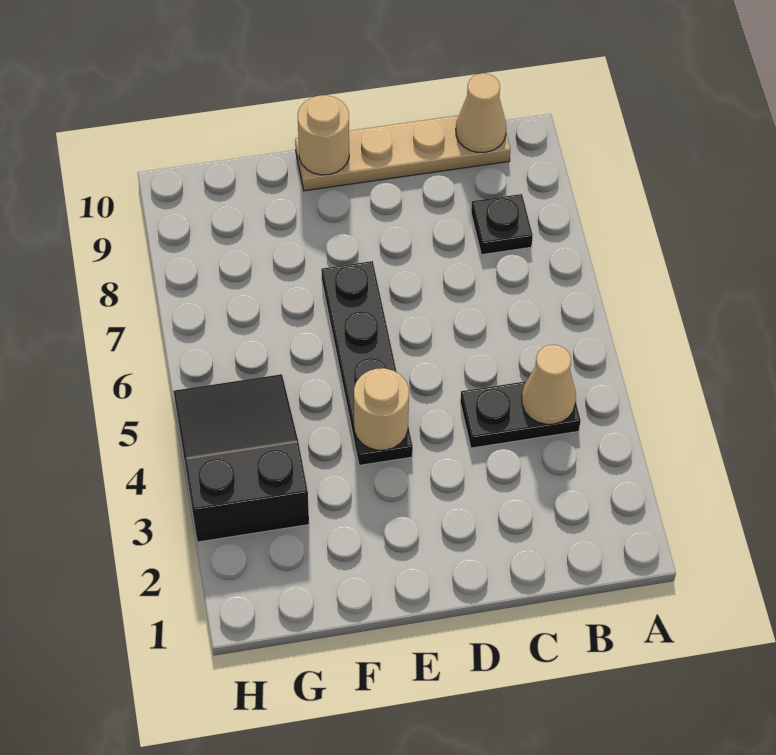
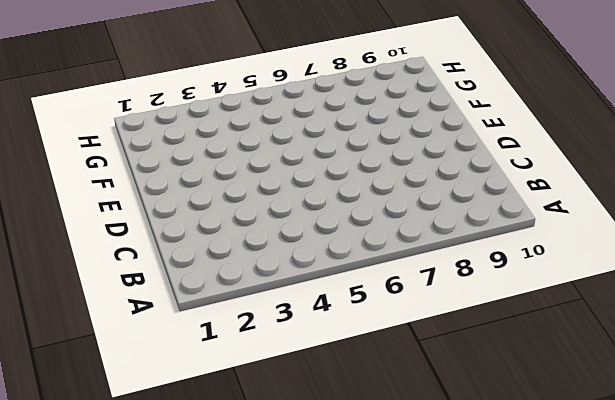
none -> black 1x2 plate [460,381,581,448]
none -> black 1x1 plate [471,194,533,255]

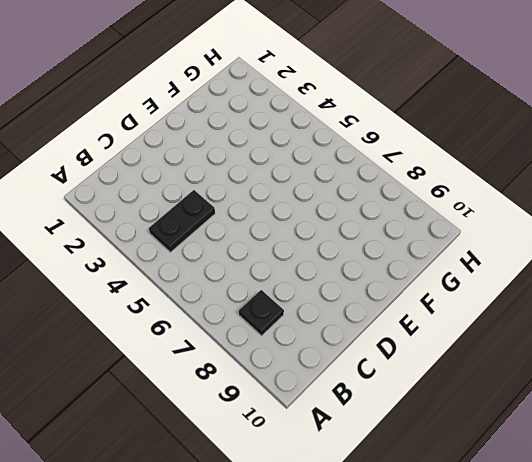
none -> tan 1x4 plate [295,115,510,191]
none -> black 1x4 plate [321,261,413,465]

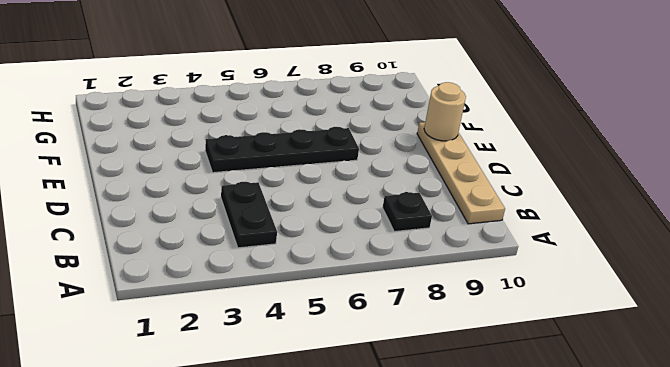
none -> black 2x3 slope [173,374,309,542]
none -> tan 1x1 cone [522,345,576,424]

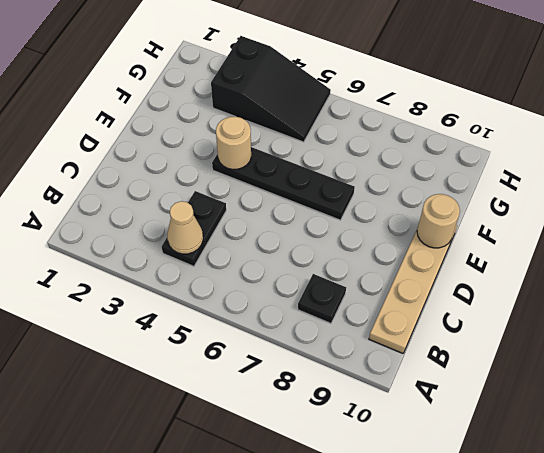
none -> tan 1x1 cone [456,73,506,152]

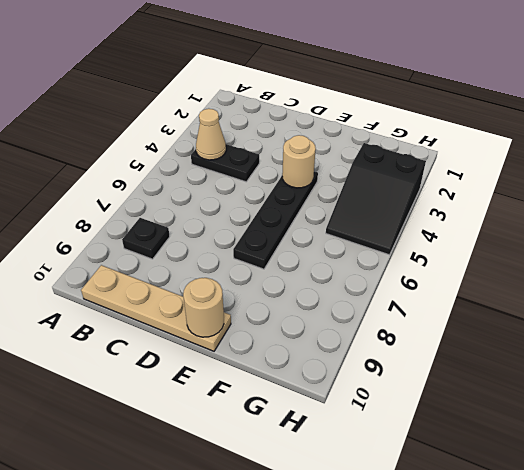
none -> tan 1x1 cone [456,73,506,152]

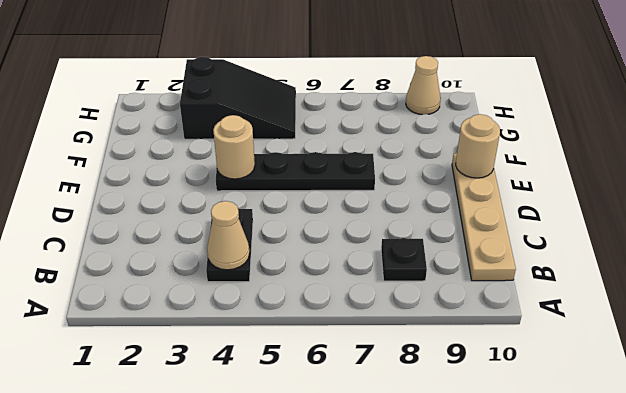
tan 1x1 cone [406,56,441,115] -> tan 1x1 cone moved to [456,73,506,152]

